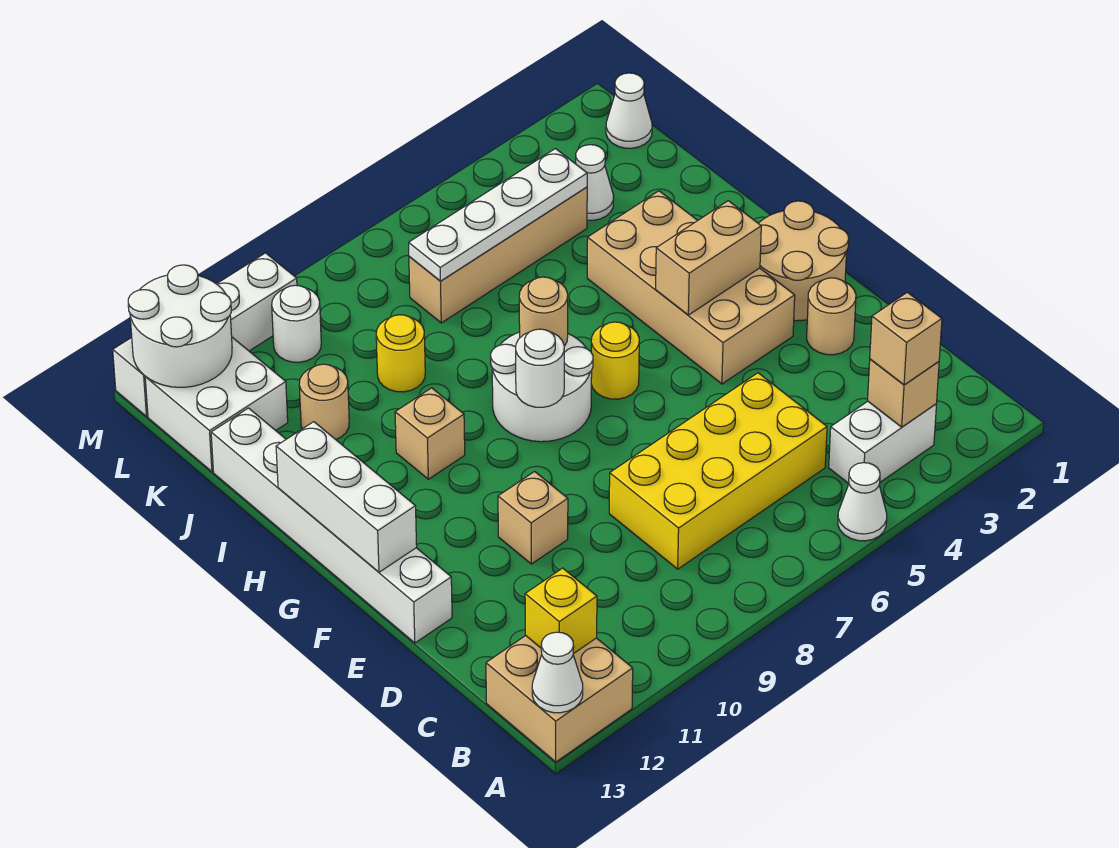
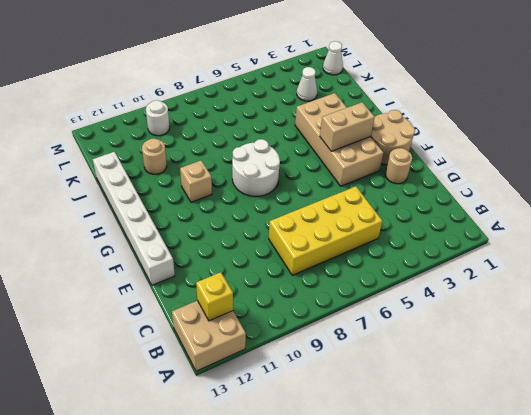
none -> white 1x1 cone [838,463,887,541]
none -> white 1x2 brick [829,401,937,483]
none -> tan 1x1 brick [498,472,568,564]
none -> yellow 1x1 round brick [591,322,639,399]

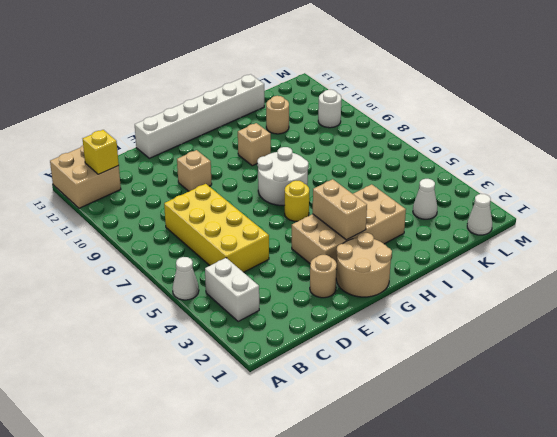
none -> yellow 1x1 round brick [376,315,425,392]
none -> tan 1x4 brick [409,187,587,323]
none -> white 2x2 brick [145,337,288,472]
none -> white 1x4 brick [113,253,297,416]

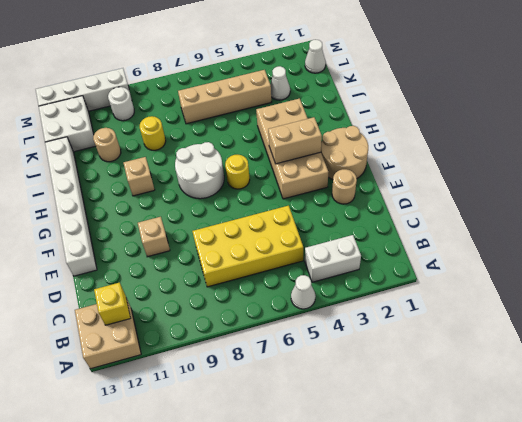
none -> white 1x1 cone [532,632,583,713]
none -> tan 1x1 brick [868,359,939,427]
none -> white 1x3 brick [276,422,417,572]
none -> white 1x1 round brick [516,329,564,407]

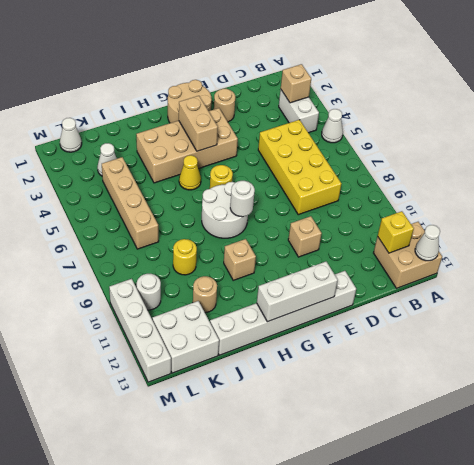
yellow 1x1 cone [179,155,201,190] -> none
none -> tan 1x1 round brick [519,277,568,346]
none -> white 1x4 plate [409,149,587,281]
none -> white 2x2 round brick [128,265,232,387]
none -> tan 1x1 brick [870,292,942,385]

